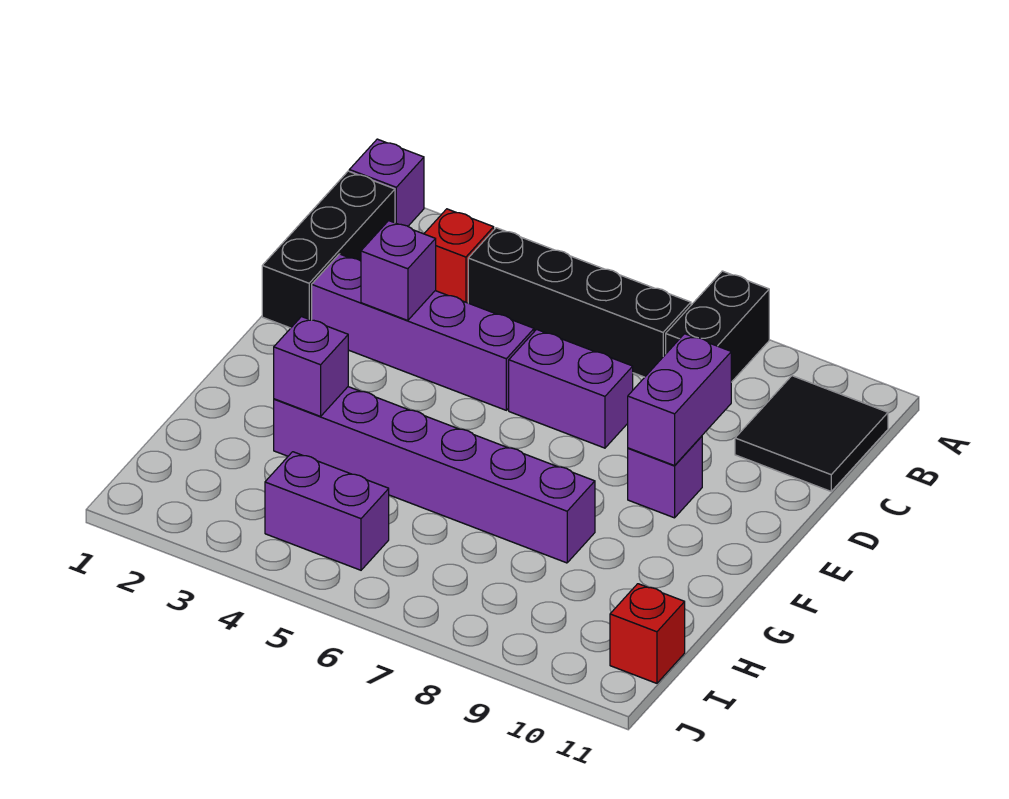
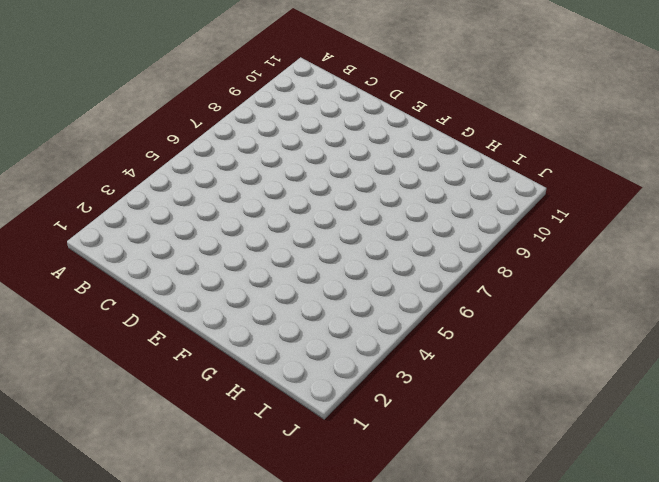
none -> purple 1x1 brick [349,139,424,226]
none -> black 1x2 brick [666,271,769,382]
none -> black 1x3 brick [262,171,395,328]

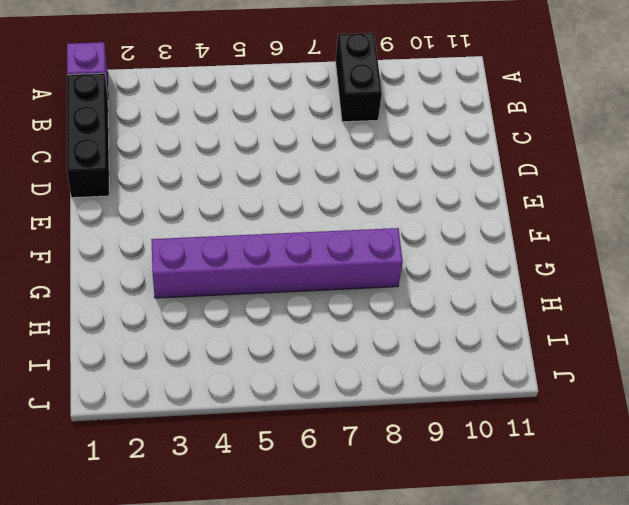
none -> red 1x1 brick [424,209,494,303]
none -> black 1x4 brick [468,228,691,377]
none -> black 2x2 tile [735,376,888,491]

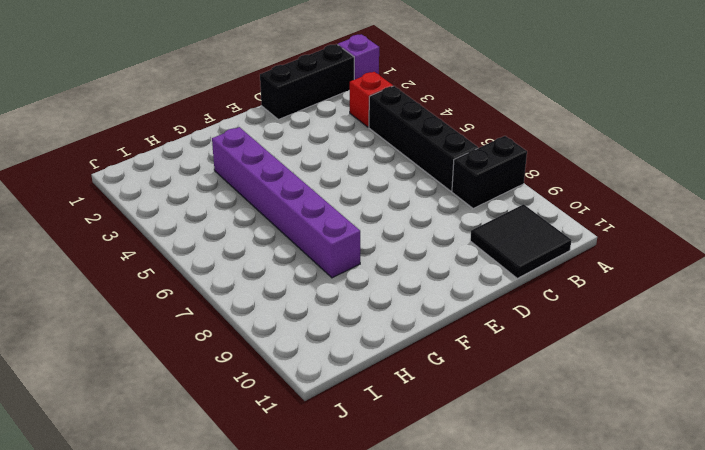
none -> purple 1x4 brick [312,254,534,410]
none -> purple 1x2 brick [509,329,633,448]
none -> purple 1x1 brick [628,436,702,518]

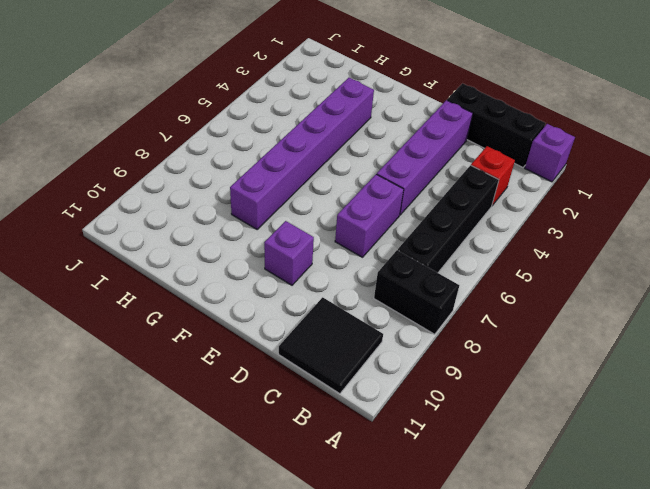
none -> purple 1x2 brick [265,452,389,570]
none -> red 1x1 brick [610,584,685,683]
none -> purple 1x1 brick [361,221,436,320]

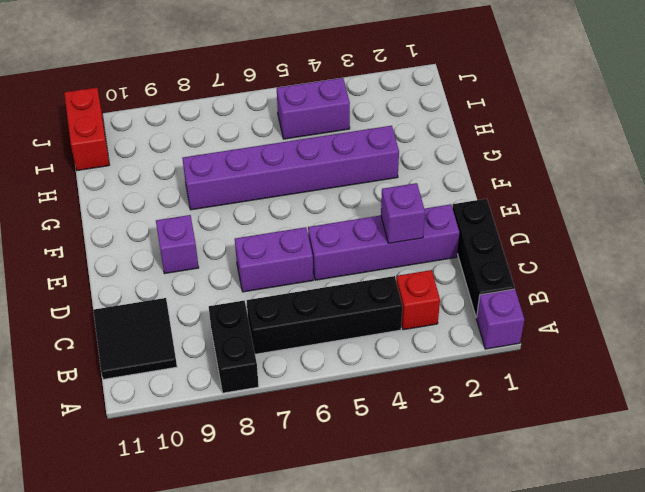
red 1x2 brick [64,88,109,171] -> red 1x1 brick [610,584,685,683]
none -> purple 1x2 brick [628,334,731,466]
none -> purple 1x1 brick [274,317,348,416]

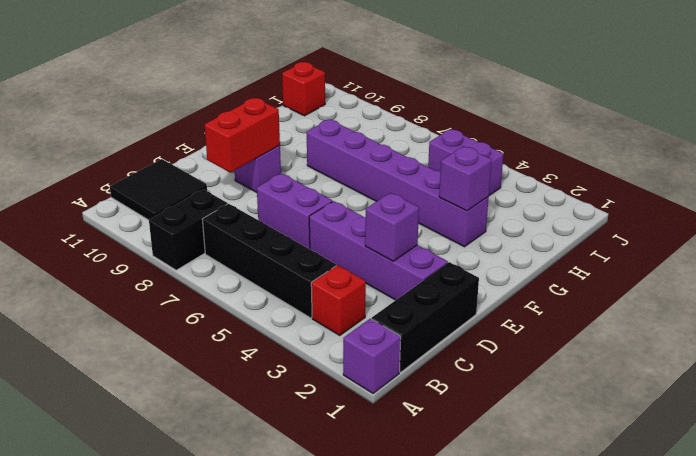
red 1x2 brick [204,98,280,173] -> purple 1x2 brick [628,334,731,466]

